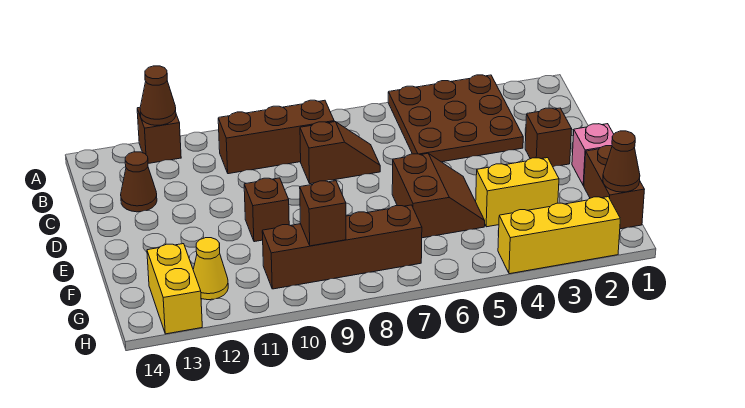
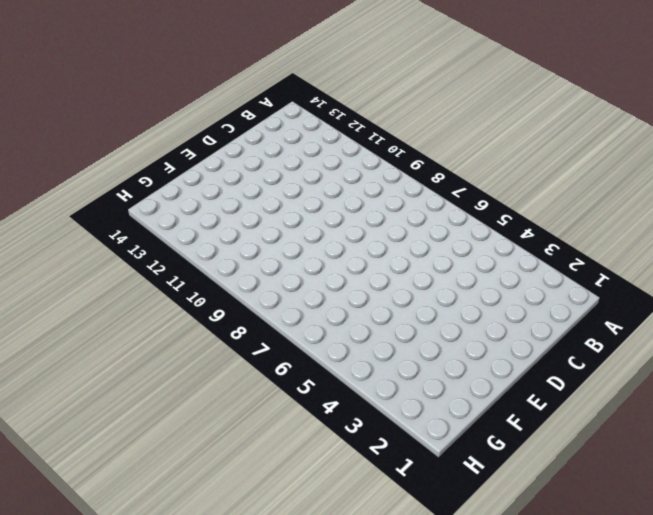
none -> brown 3x3 plate [388,75,523,162]
none -> brown 1x1 brick [137,107,181,163]
none -> brown 1x3 brick [218,100,334,174]

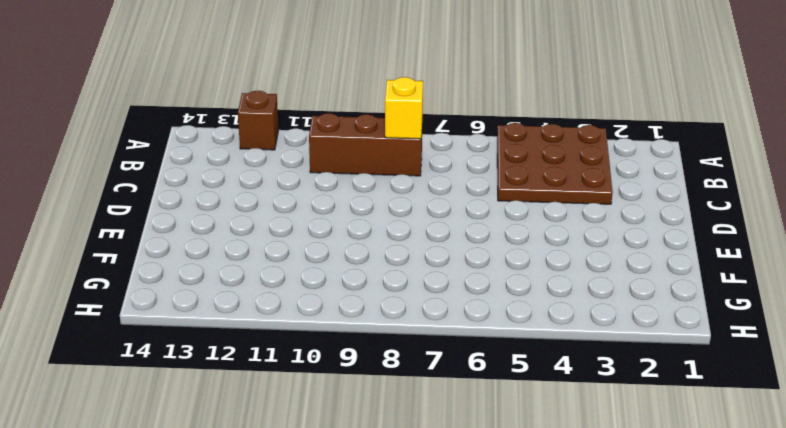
yellow 1x1 brick [385,77,423,139] -> none
none -> brown 1x2 slope [300,121,380,184]
none -> brown 1x1 cone [121,152,157,212]
none -> brown 1x1 brick [525,108,572,167]

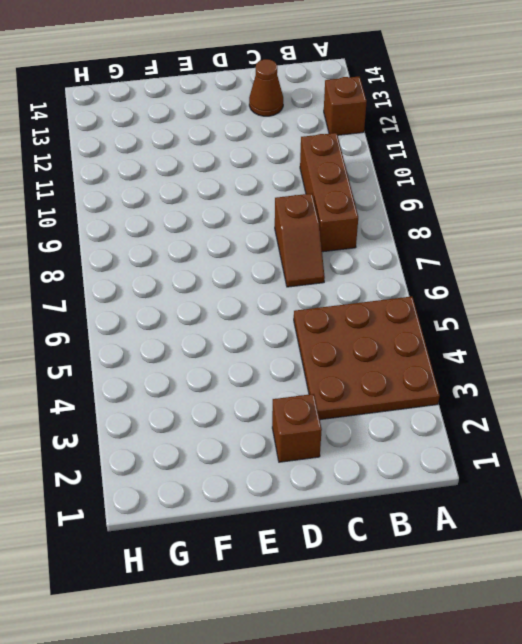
none -> pink 1x1 brick [572,124,614,186]
none -> brown 2x2 slope [392,153,485,238]
none -> brown 1x1 brick [244,178,289,242]

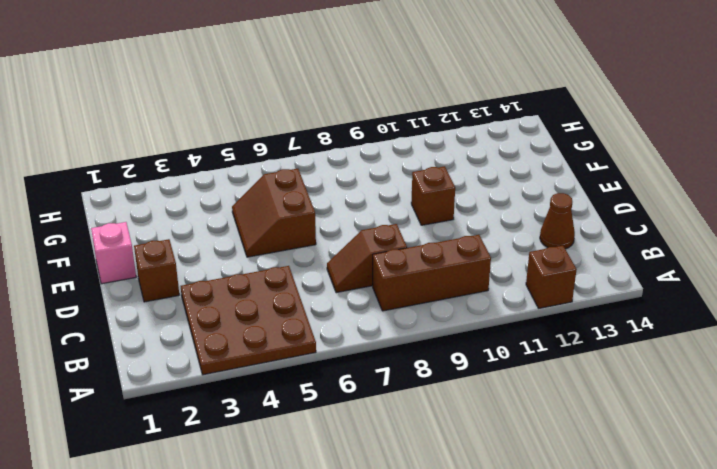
none -> brown 1x2 brick [584,146,644,229]
none -> yellow 1x2 brick [476,158,559,227]
none -> brown 1x4 brick [262,205,422,289]

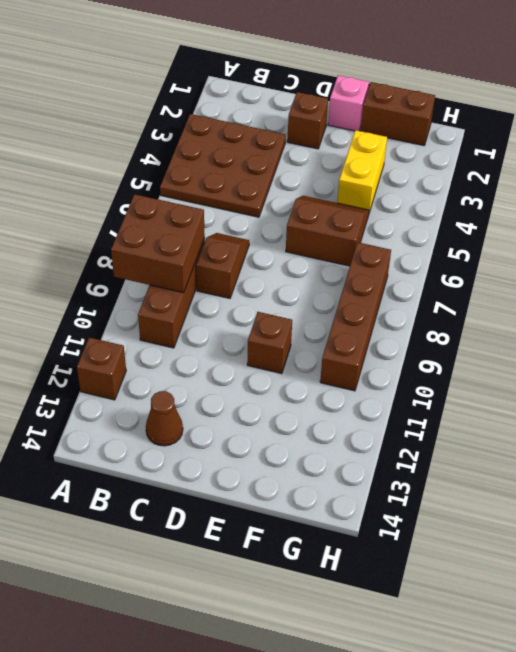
brown 2x2 brick [111,194,205,293] -> none
none -> yellow 1x1 cone [193,238,228,300]
none -> yellow 1x2 brick [147,244,202,334]
none -> yellow 1x3 brick [498,197,620,274]

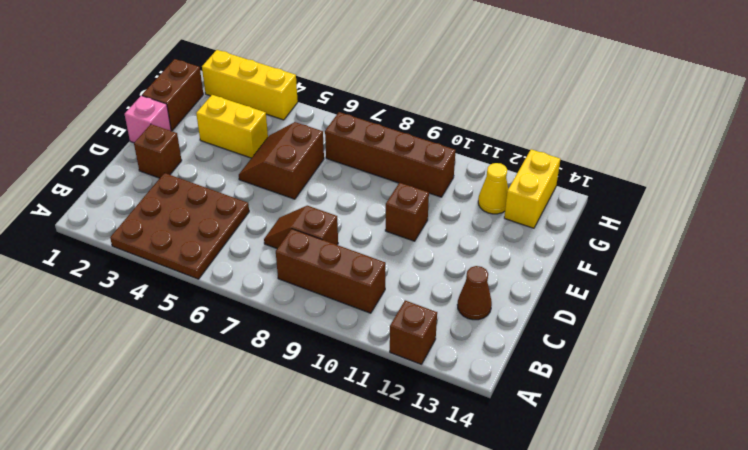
none -> brown 1x1 cone [140,66,176,125]
none -> brown 1x1 cone [603,131,640,192]
none -> brown 1x1 brick [300,181,346,246]

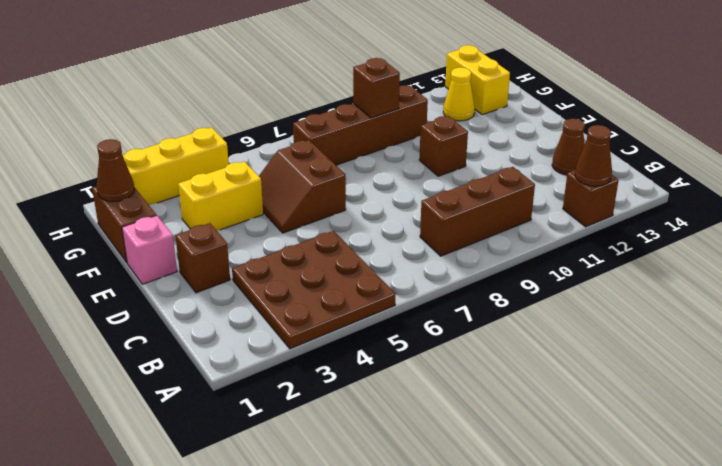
none -> brown 1x2 slope [300,121,380,184]

